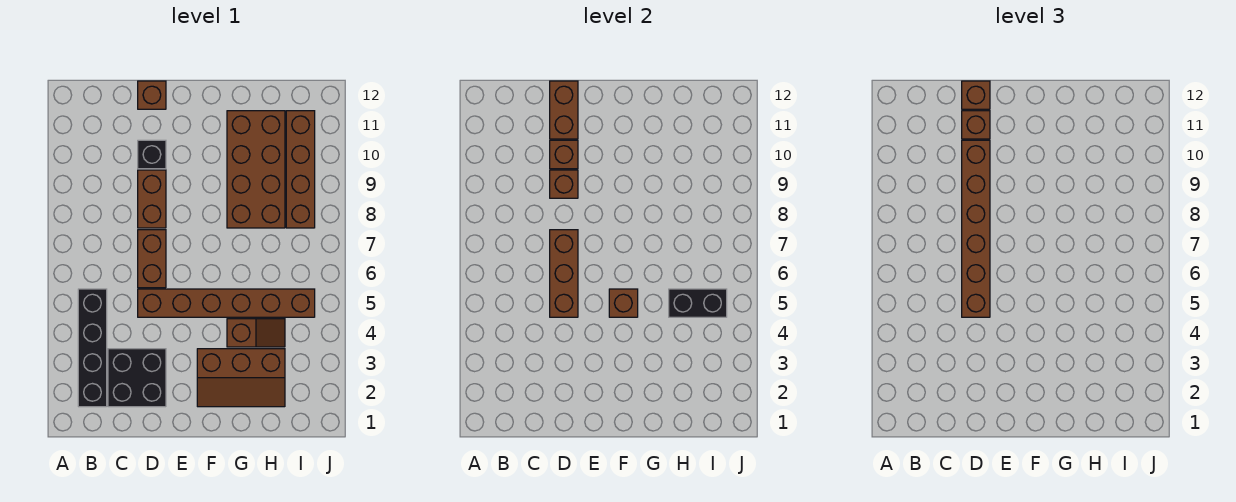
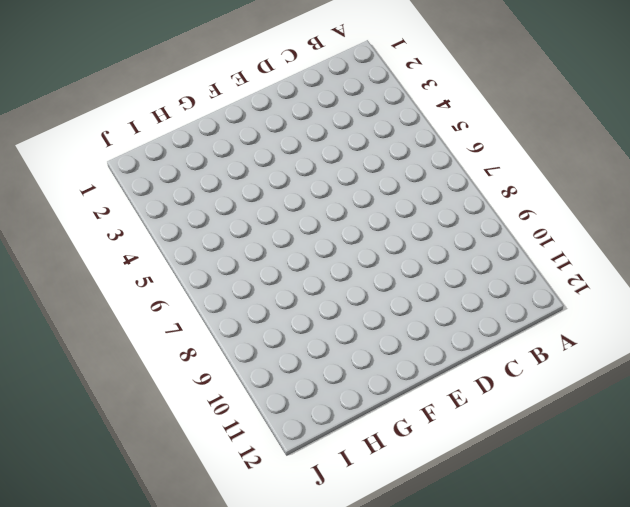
none -> black 1x4 brick [78,289,107,407]
none -> black 2x2 brick [108,349,166,407]
none -> brown 1x6 brick [138,289,315,317]

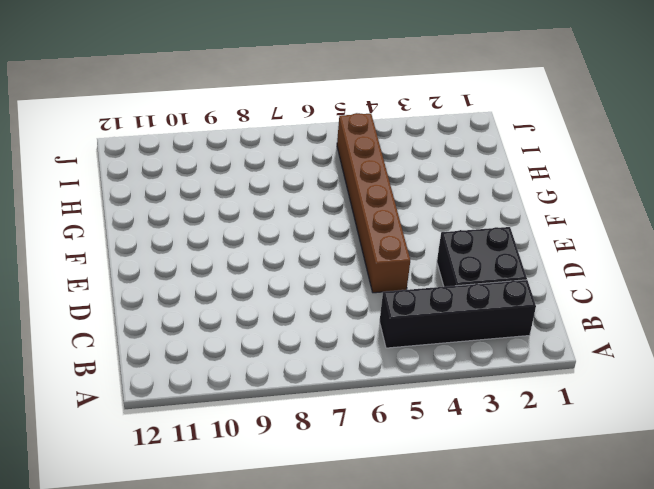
none -> brown 1x2 brick [138,230,166,288]
none -> brown 1x2 brick [138,170,166,228]
none -> black 1x1 brick [138,140,166,169]

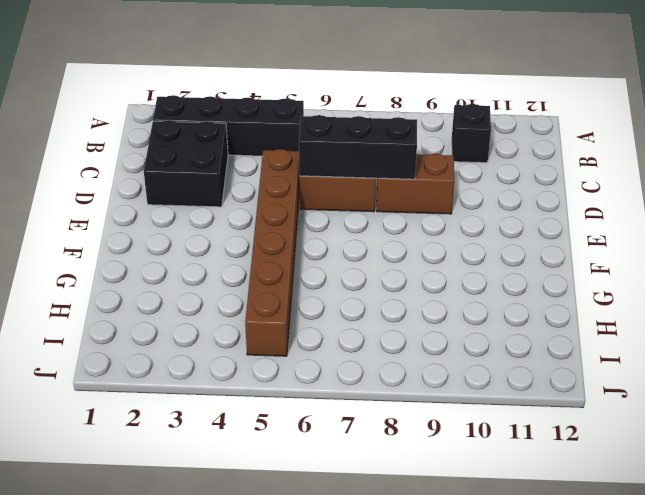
black 1x1 brick [452,104,491,163] -> black 1x1 brick moved to [138,140,166,169]
black 1x3 brick [299,115,417,179] -> brown 1x3 brick [550,230,578,317]
none -> brown 1x1 brick [138,81,166,109]
none -> brown 2x3 slope [197,349,285,407]
none -> brown 1x2 slope [227,319,285,347]

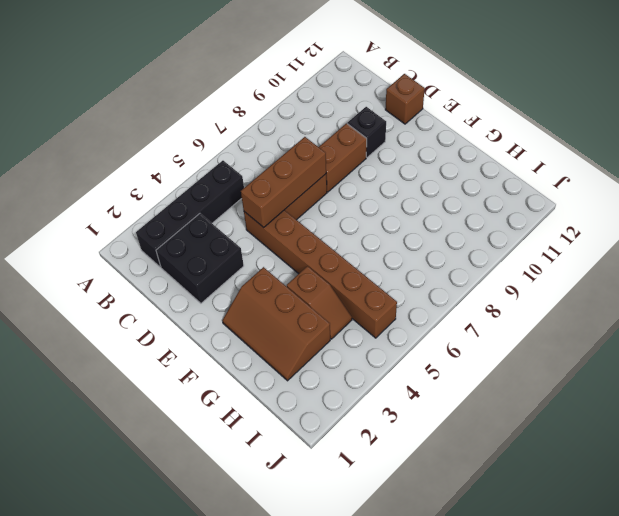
none -> brown 2x4 brick [227,111,285,228]
none -> brown 1x4 brick [286,111,315,228]
none -> brown 1x1 brick [550,170,578,198]

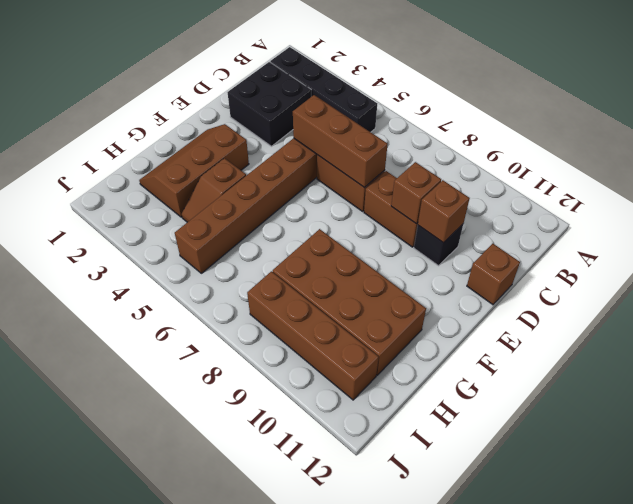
none -> brown 1x2 brick [550,81,578,139]
none -> brown 1x1 brick [609,289,638,317]
none -> black 1x2 brick [669,289,727,317]

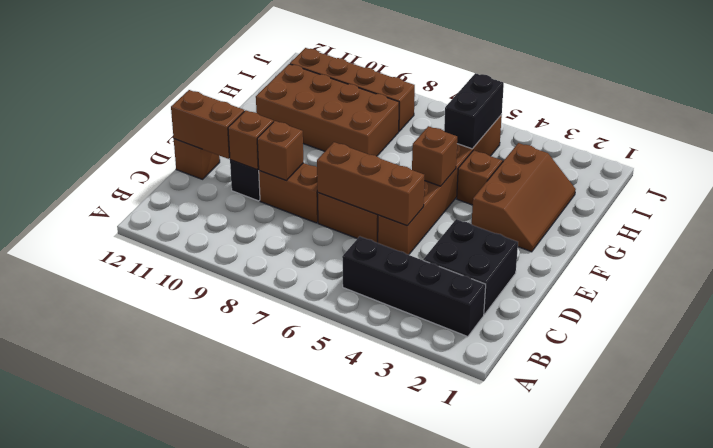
none -> brown 1x6 brick [962,140,990,317]
none -> brown 1x1 brick [962,111,990,139]
none -> brown 1x1 brick [962,81,990,109]

